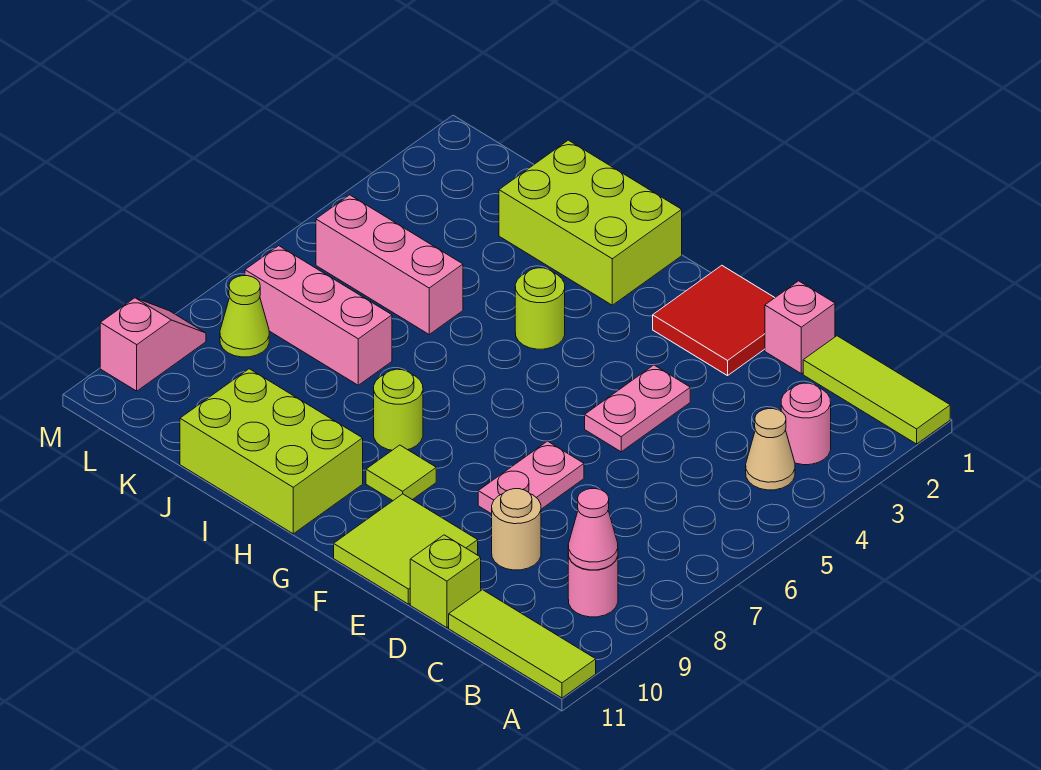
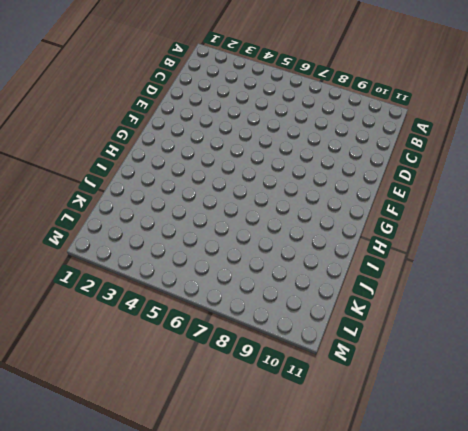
none -> lime 1x3 tile [803,336,950,444]
none -> lime 1x3 tile [449,590,596,698]
none -> pink 1x1 round brick [781,383,831,465]

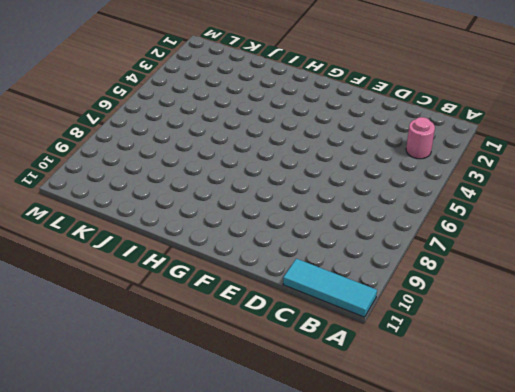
cyan 1x3 tile [283,259,377,317] -> lime 1x3 tile [449,590,596,698]
none -> lime 1x3 tile [803,336,950,444]
none -> tan 1x1 cone [746,409,795,490]
none -> pink 1x1 round brick [568,553,618,617]

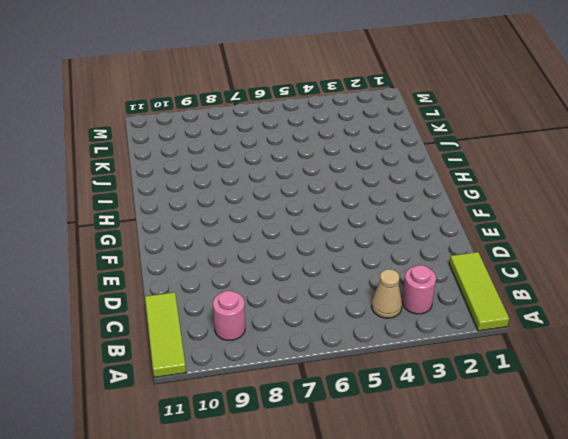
none -> pink 1x1 brick [765,281,835,374]
none -> tan 1x1 round brick [492,489,541,570]
none -> lime 1x1 brick [410,535,481,628]

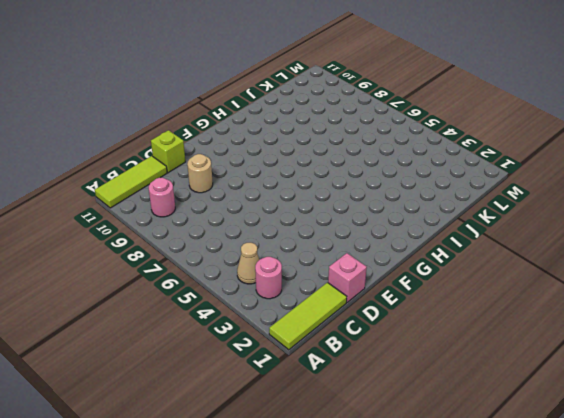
none -> red 2x2 tile [653,265,775,376]
none -> pink 1x2 plate [585,365,690,452]
none -> pink 1x2 plate [478,441,584,514]

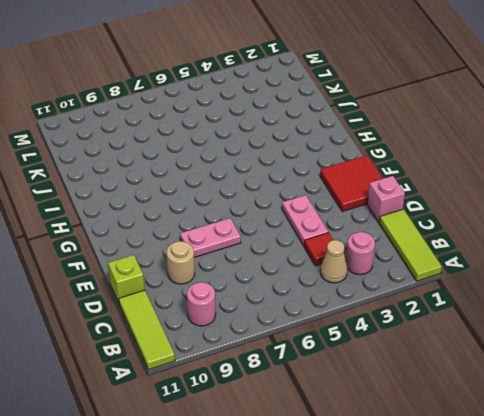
red 1x1 tile [304,233,333,266] -> none
pink 1x2 plate [282,195,328,246] -> pink 1x2 plate turned to [585,365,690,452]
none -> lime 2x2 tile [334,494,478,604]
none -> lime 1x1 tile [366,445,436,501]
none -> lime 2x3 brick [499,140,682,305]

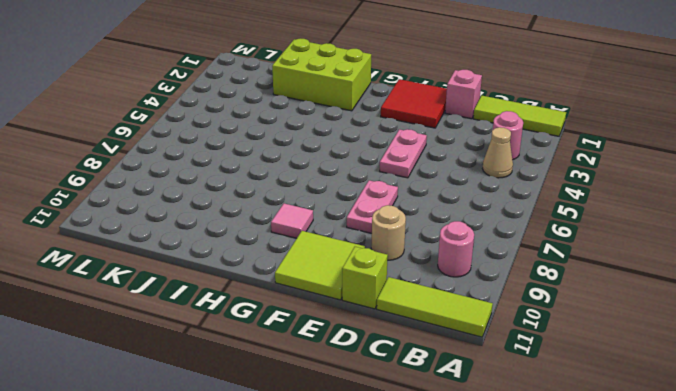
pink 1x1 tile [271,203,313,238] -> lime 1x1 tile [366,445,436,501]
none -> lime 1x1 round brick [515,268,565,349]
none -> lime 1x1 round brick [374,369,423,450]
none -> lime 2x3 brick [180,369,363,534]

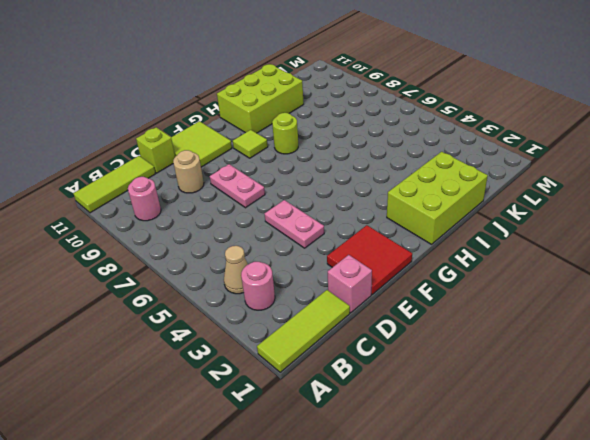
none -> lime 1x1 round brick [515,268,565,349]
none -> pink 1x3 brick [316,195,463,334]
none -> pink 1x3 brick [245,246,392,385]

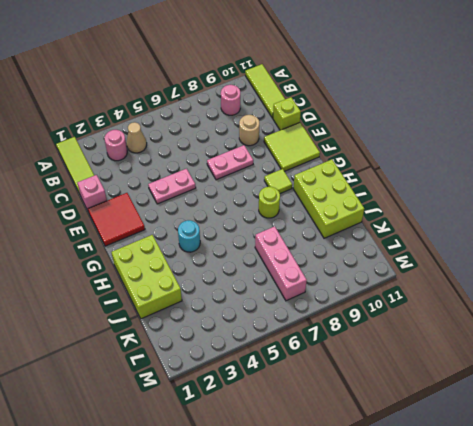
cyan 1x1 round brick [178,220,200,252] -> lime 1x1 round brick [515,268,565,349]
none -> pink 1x3 brick [316,195,463,334]
none -> lime 1x1 cone [220,276,269,357]
none -> pink 1x2 slope [100,298,206,391]

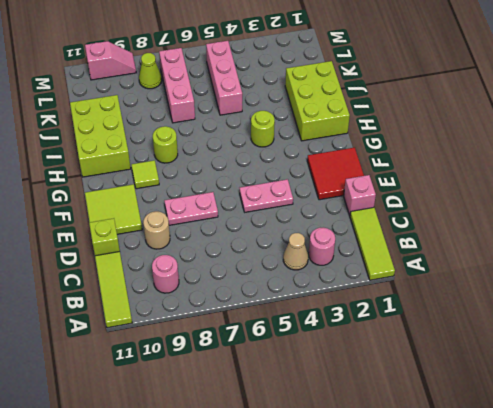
none -> pink 1x1 cone [568,489,618,570]

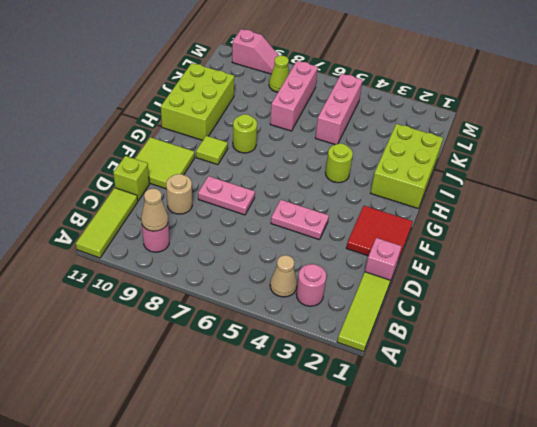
tan 1x1 cone [141,189,168,231] -> pink 1x1 cone [568,489,618,570]

